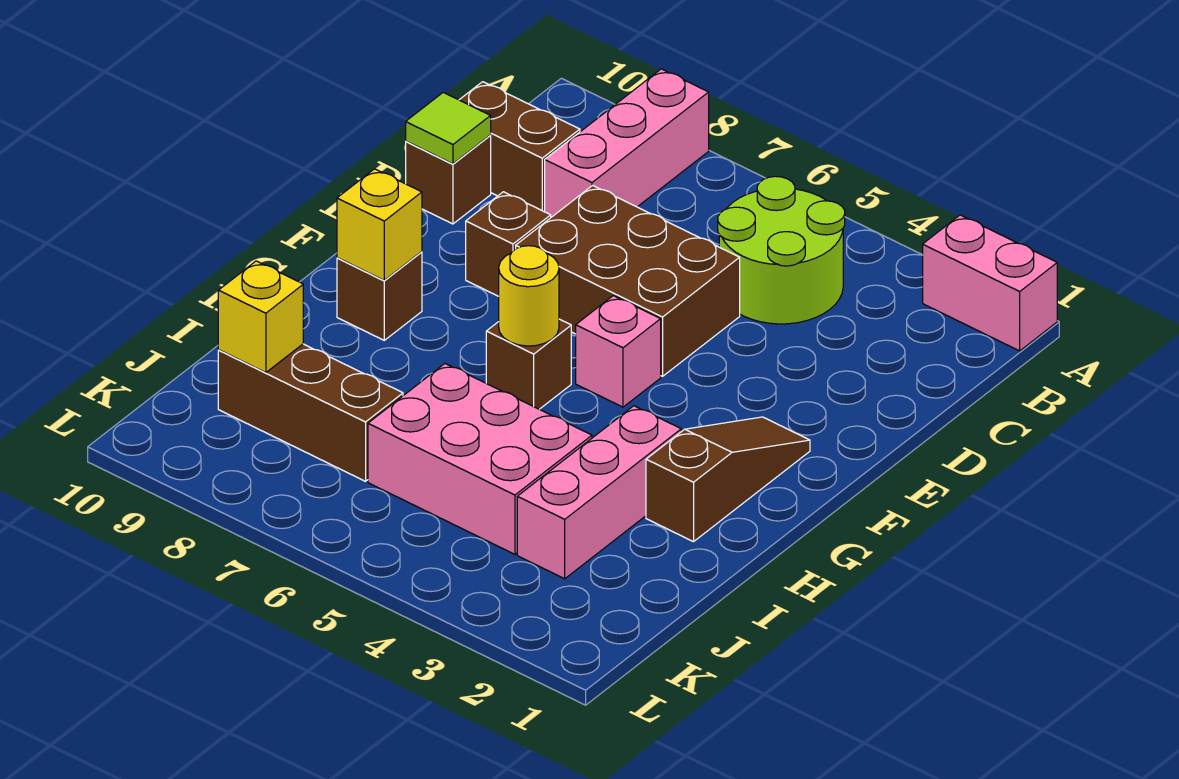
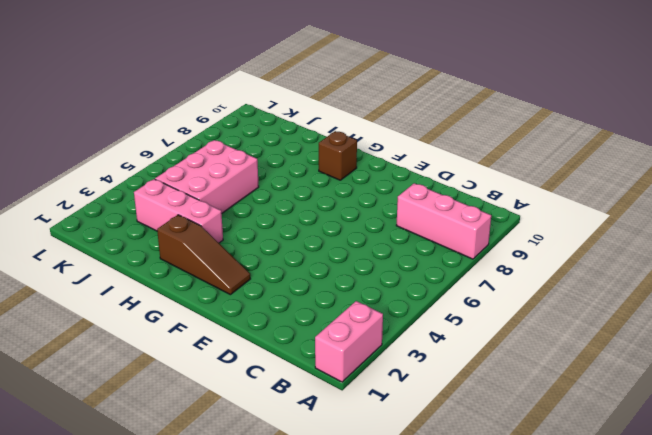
none -> lime 2x2 round brick [718,176,845,324]
none -> brown 1x2 brick [460,82,580,212]
none -> brown 2x3 brick [516,185,740,376]

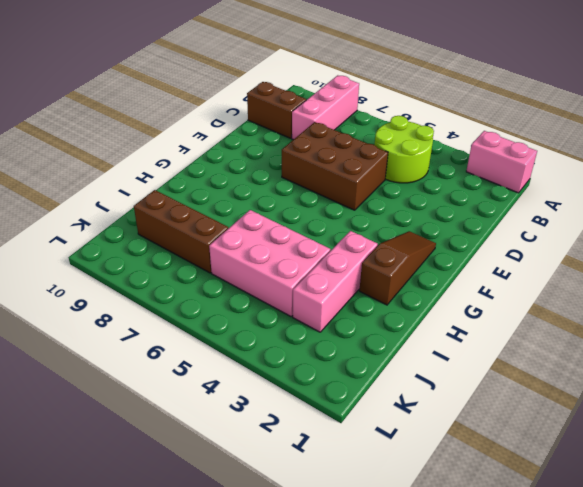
none -> brown 1x1 brick [406,136,491,224]
none -> brown 1x1 brick [466,192,551,296]
none -> pink 1x1 brick [576,296,661,407]

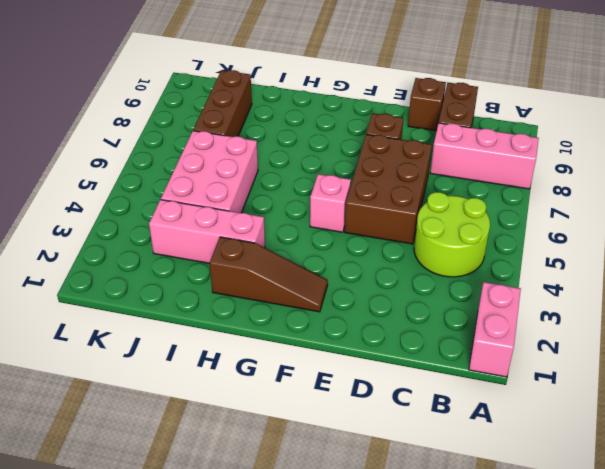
none -> brown 1x1 brick [486,319,571,409]
none -> brown 1x1 brick [337,252,422,340]
none -> lime 1x1 tile [406,92,491,164]

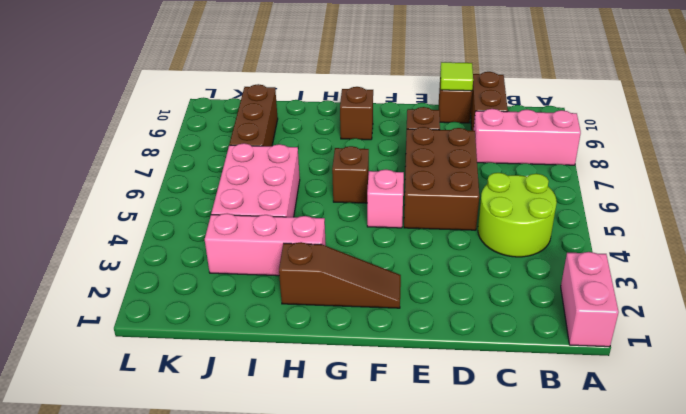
none -> yellow 1x1 round brick [499,246,559,346]
none -> yellow 1x1 brick [337,169,422,280]
none -> yellow 1x1 brick [218,261,303,373]

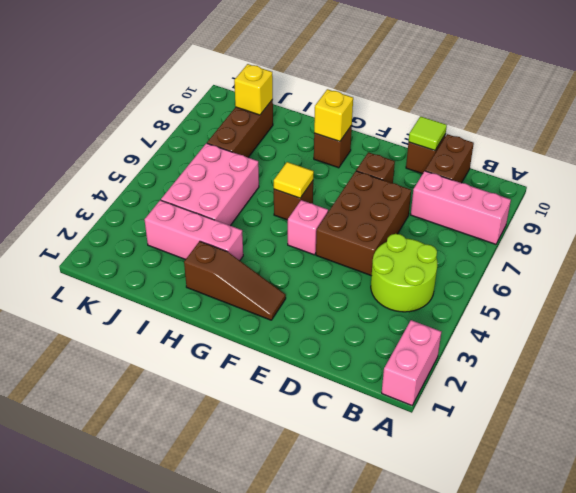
yellow 1x1 tile [274,162,314,198] -> yellow 1x1 round brick [499,246,559,346]

